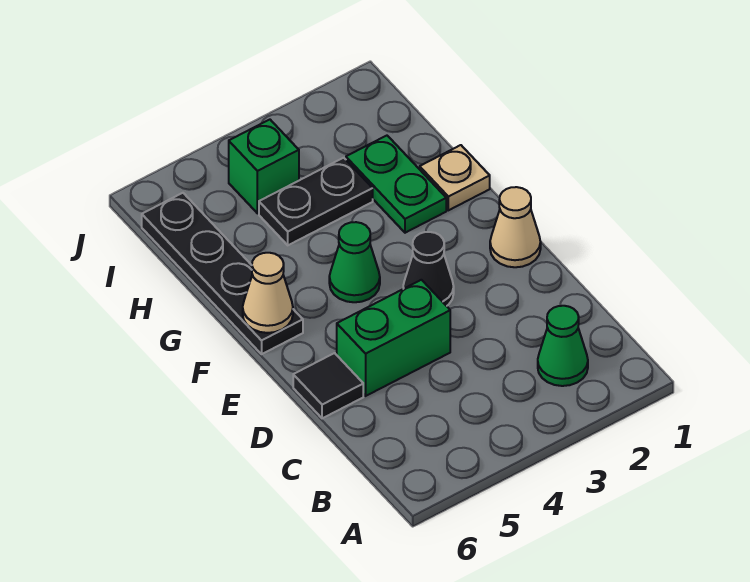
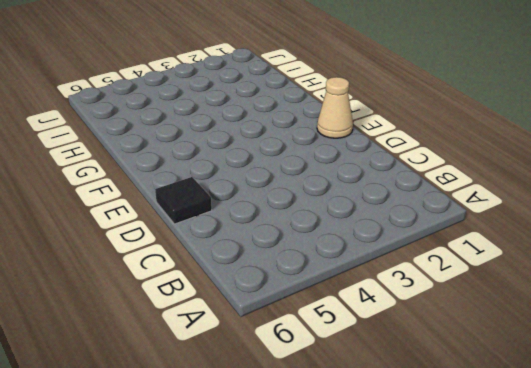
none -> green 1x1 cone [538,306,588,386]
none -> green 1x2 brick [337,280,450,396]
none -> black 1x1 cone [403,232,454,306]

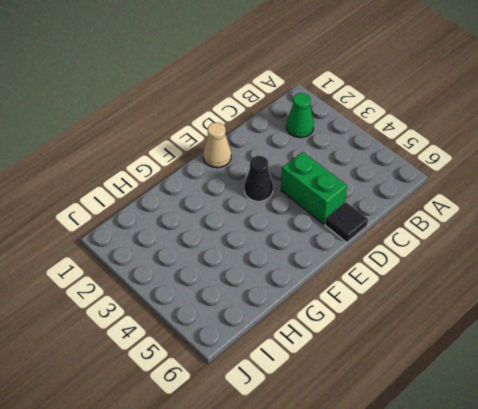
none -> green 1x1 cone [329,222,380,302]
none -> black 1x4 plate [142,193,303,354]
none -> tan 1x1 plate [420,145,490,210]

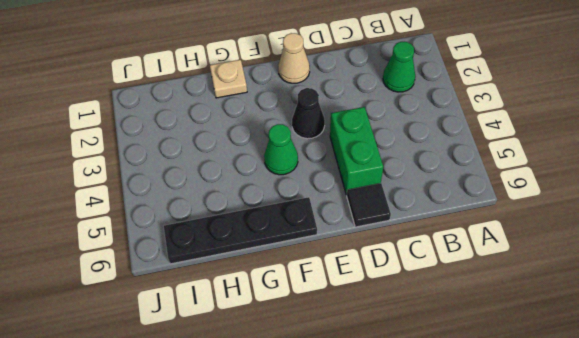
none -> green 1x2 plate [346,136,446,233]
none -> black 1x2 plate [259,158,373,245]
none -> green 1x1 brick [229,120,299,213]

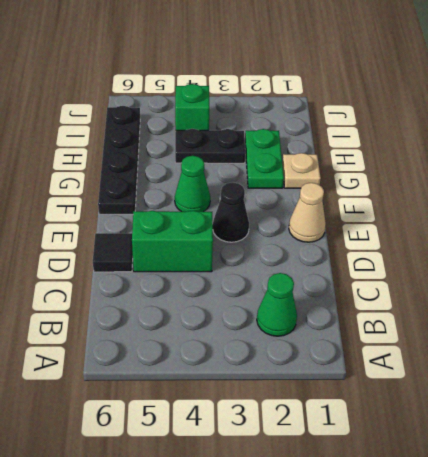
none -> tan 1x1 cone [243,253,293,333]

